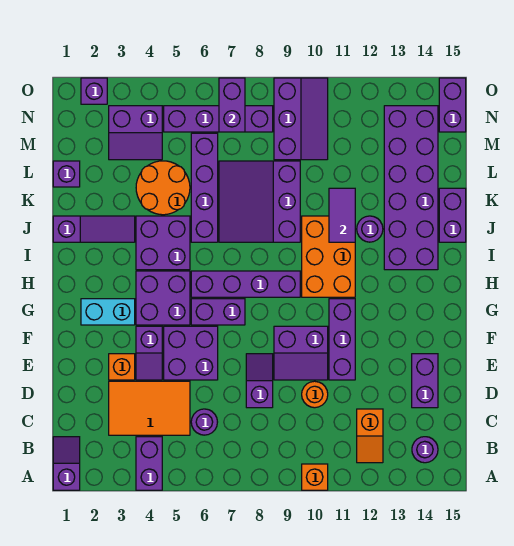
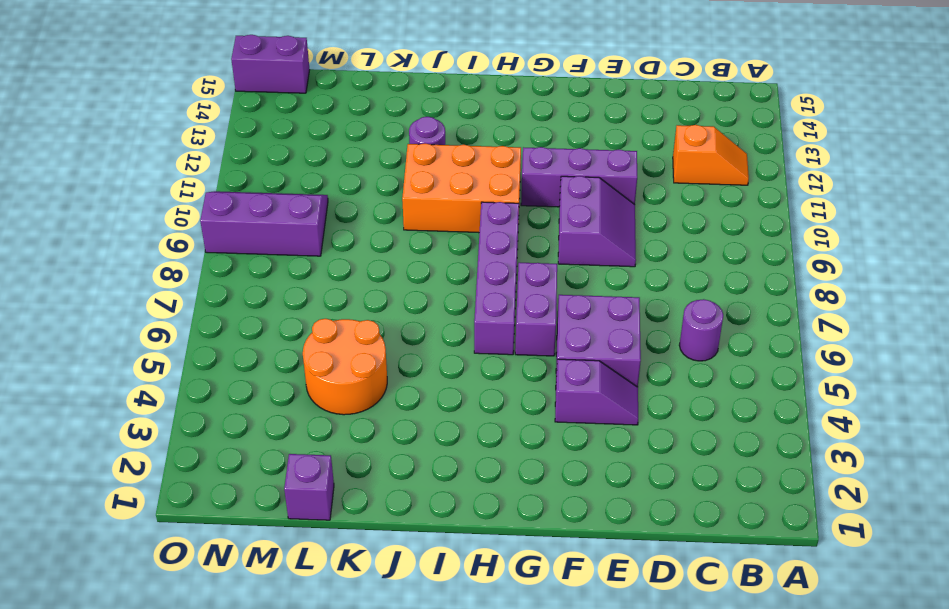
none -> purple 1x2 slope [53,437,80,490]
none -> purple 1x2 brick [136,437,162,490]
none -> orange 1x1 brick [302,464,328,490]
none -> purple 1x1 round brick [412,437,438,463]

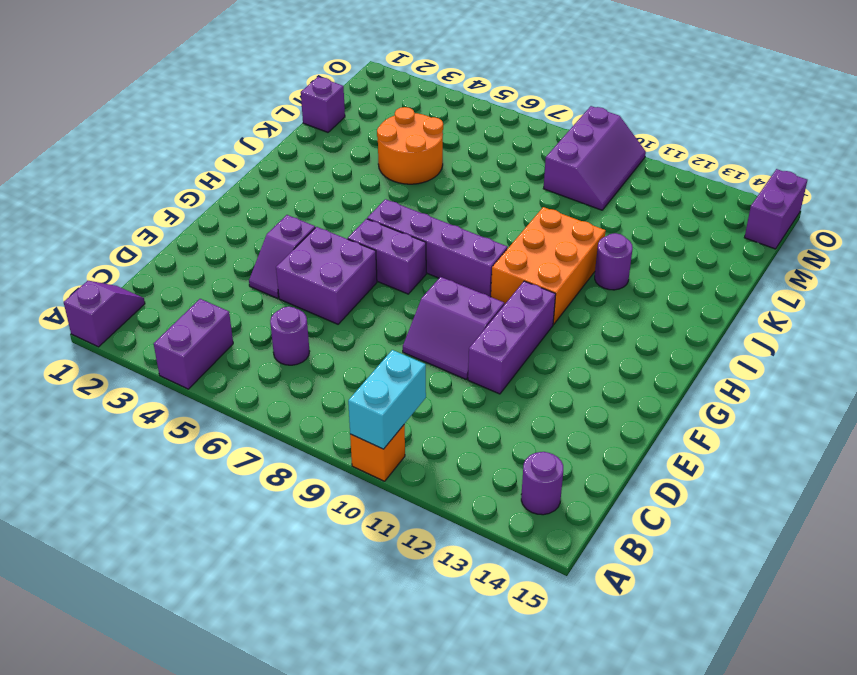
cyan 1x2 brick [348,350,426,449] -> cyan 1x2 brick turned to [81,299,135,325]
none -> orange 1x2 slope [357,409,383,463]
none -> orange 2x3 tile [109,381,190,435]
none -> purple 1x2 slope [246,354,273,408]
none -> orange 1x1 round brick [302,381,328,408]

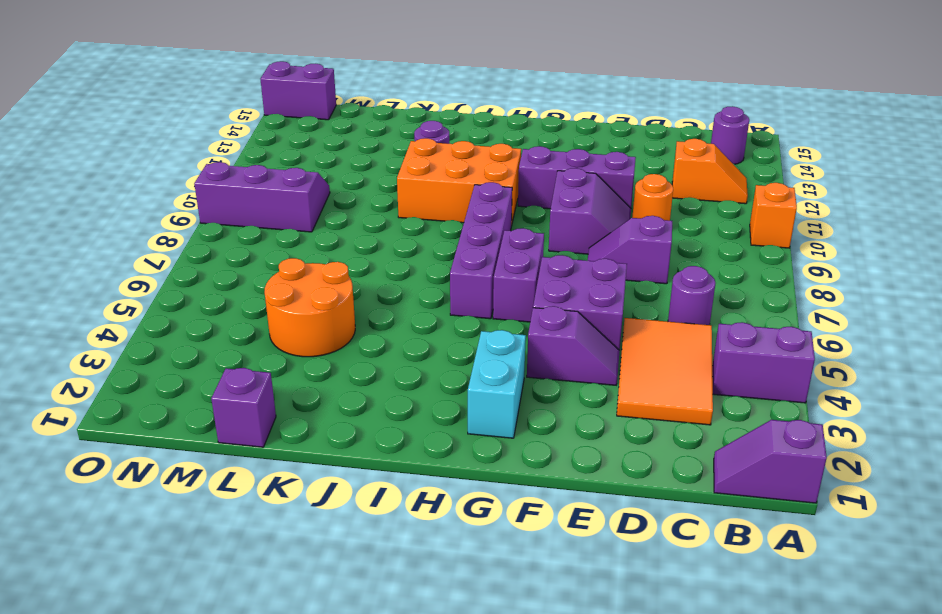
none -> purple 1x2 brick [412,354,438,408]
none -> orange 1x1 brick [109,354,135,380]
none -> purple 2x2 brick [136,271,190,325]
none -> purple 2x2 brick [136,216,190,270]

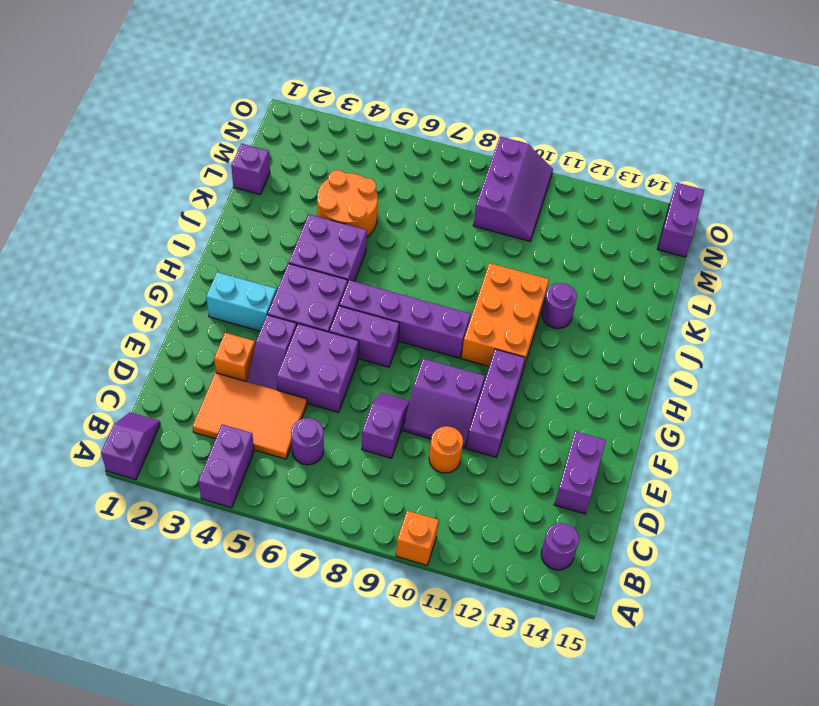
none -> orange 1x2 slope [357,409,383,463]
none -> purple 2x6 brick [384,106,438,270]
none -> purple 1x3 slope [53,216,135,242]
none -> purple 1x4 brick [191,133,218,242]

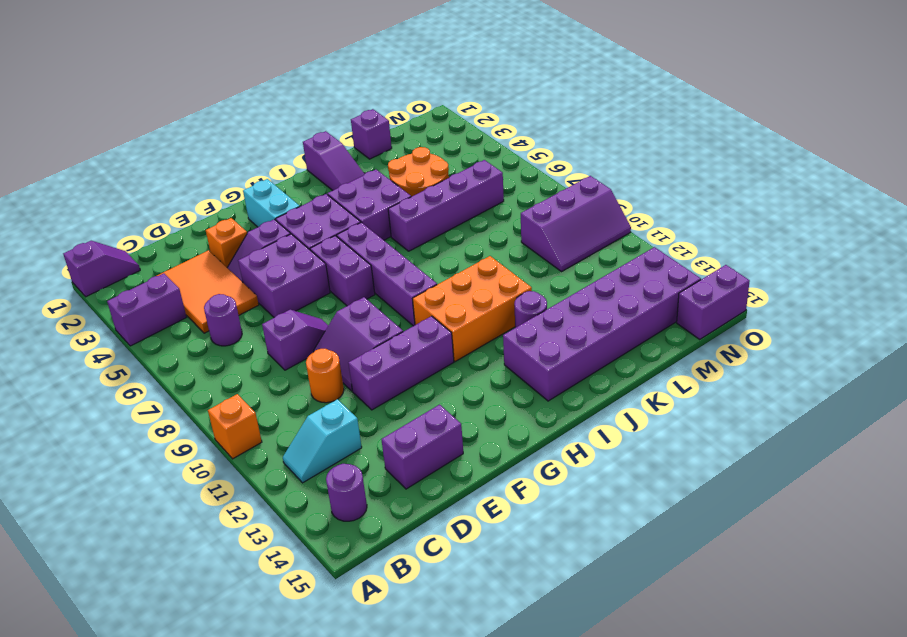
cyan 1x2 slope [283,399,362,483] -> orange 1x2 slope [357,409,383,463]
none -> purple 3x3 slope [219,161,300,242]
none -> purple 1x2 brick [439,188,466,242]
none -> purple 2x2 slope [109,106,162,160]
none -> purple 1x4 brick [164,106,273,132]

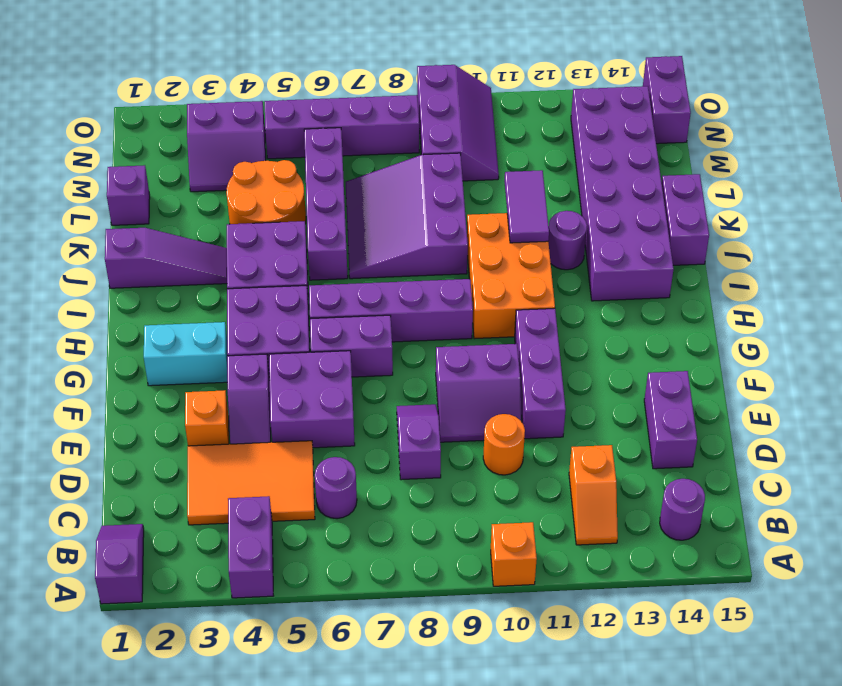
none -> purple 1x1 brick [81,78,107,104]
none -> purple 1x2 brick [219,78,245,132]

